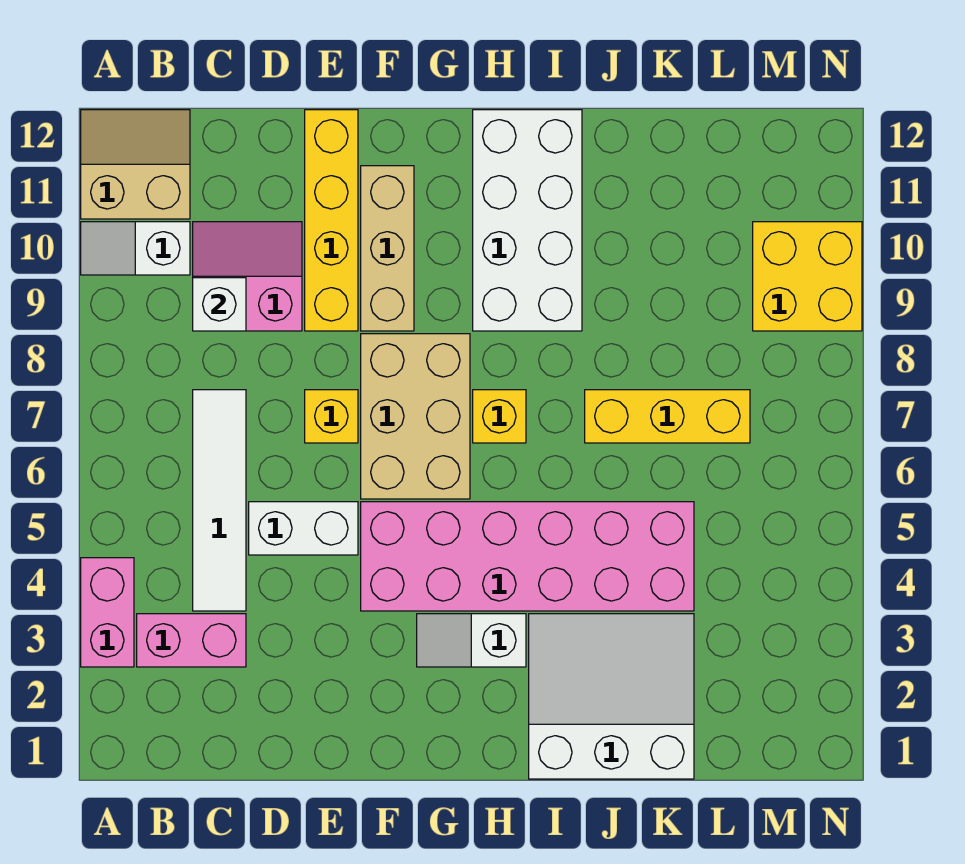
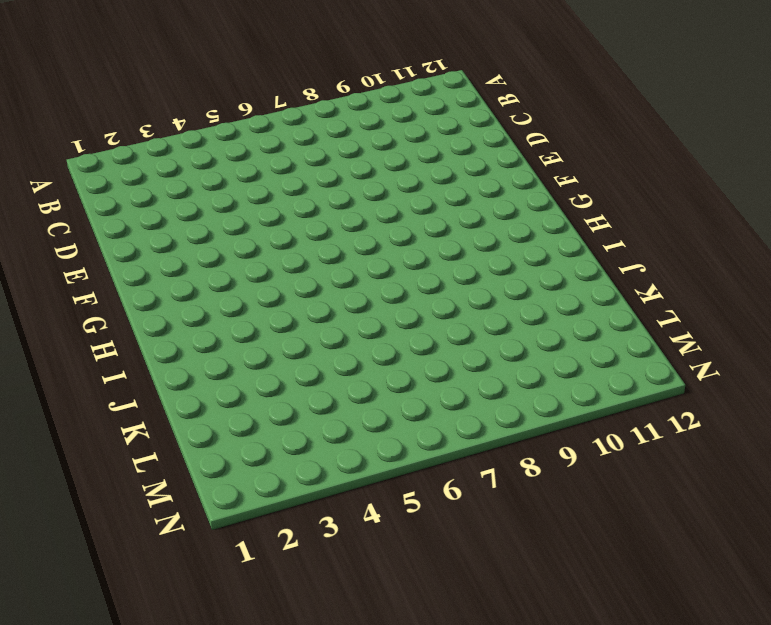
none -> pink 1x2 brick [81,558,134,667]
none -> white 1x2 slope [81,222,190,275]
none -> tan 2x2 slope [81,110,190,219]

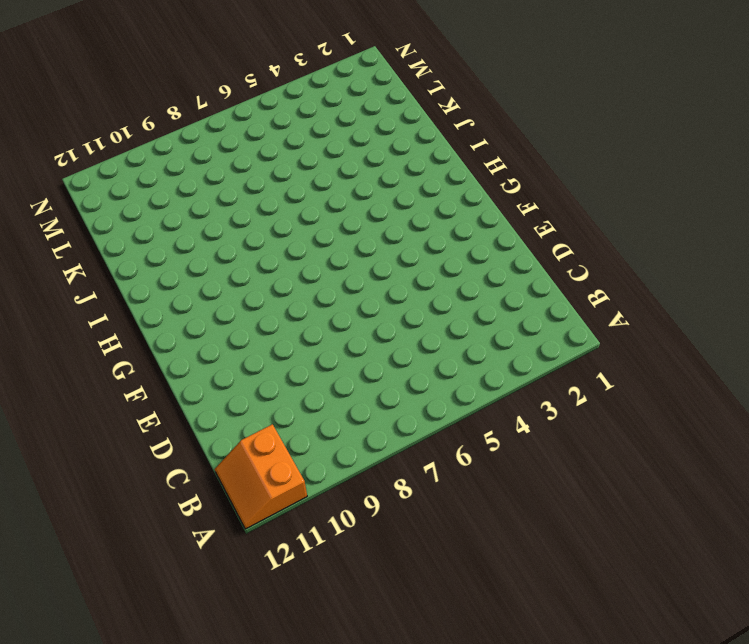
orange 2x2 slope [215,424,307,529] -> tan 2x2 slope [81,110,190,219]
none -> pink 1x2 brick [81,558,134,667]
none -> white 1x2 slope [81,222,190,275]
none -> pink 1x2 brick [137,614,246,667]

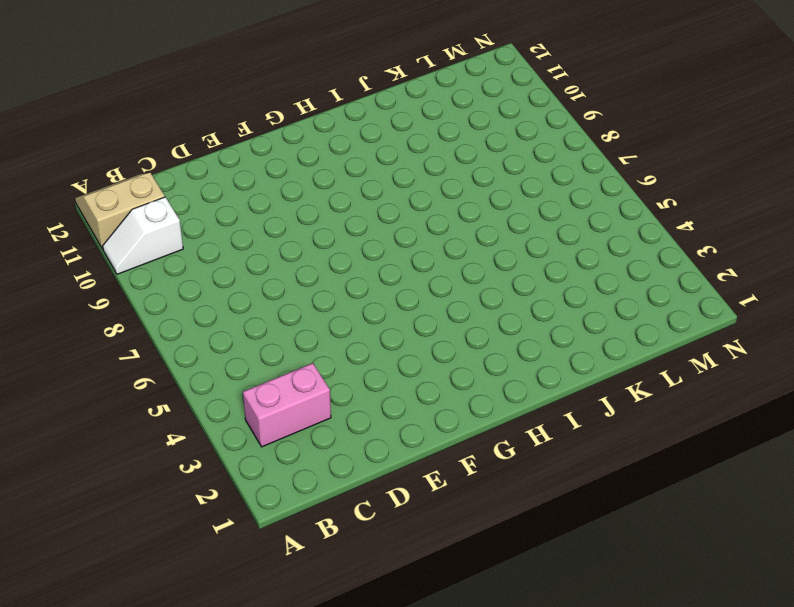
none -> pink 1x2 brick [81,558,134,667]
none -> white 1x4 tile [193,390,246,611]
none -> pink 2x2 slope [193,222,302,331]

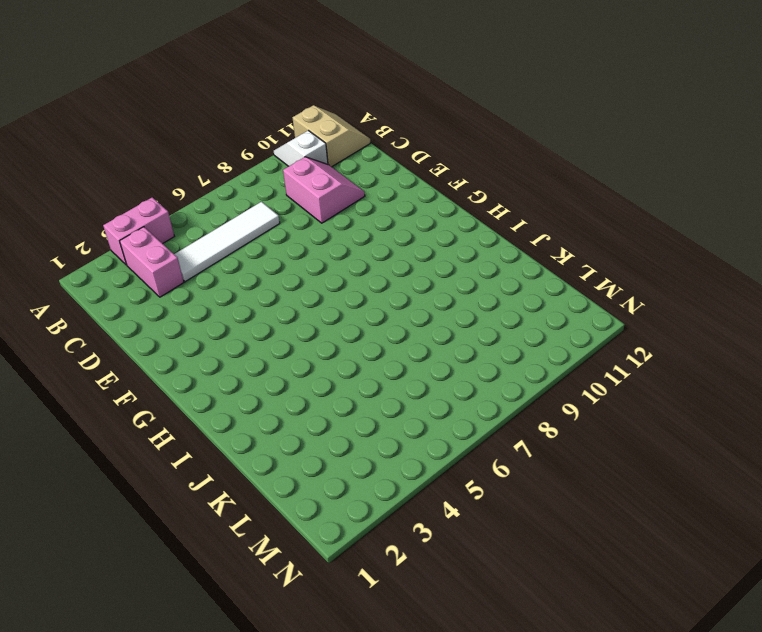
none -> white 1x2 brick [249,502,358,555]
none -> yellow 1x1 brick [305,390,358,443]
none -> yellow 1x4 brick [305,110,358,331]

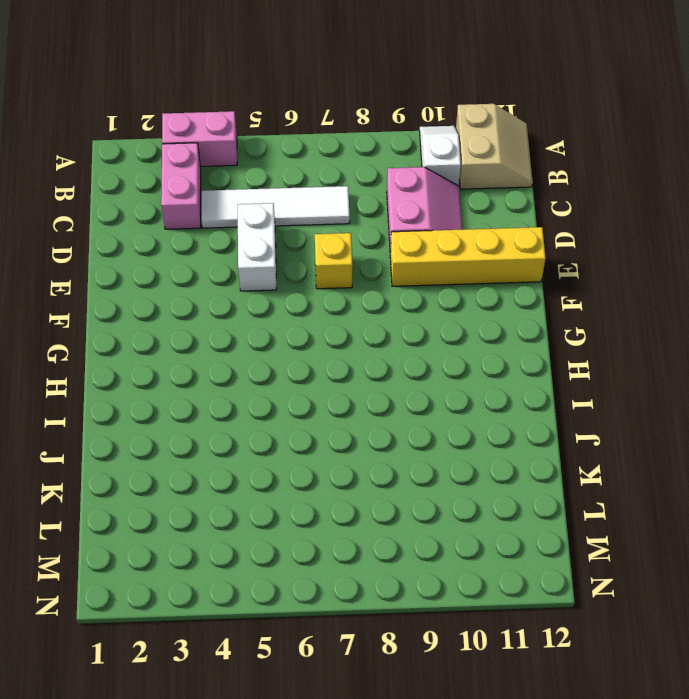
none -> pink 2x6 brick [361,502,694,611]
none -> tan 2x3 brick [361,334,470,499]
none -> tan 1x3 brick [361,166,414,331]

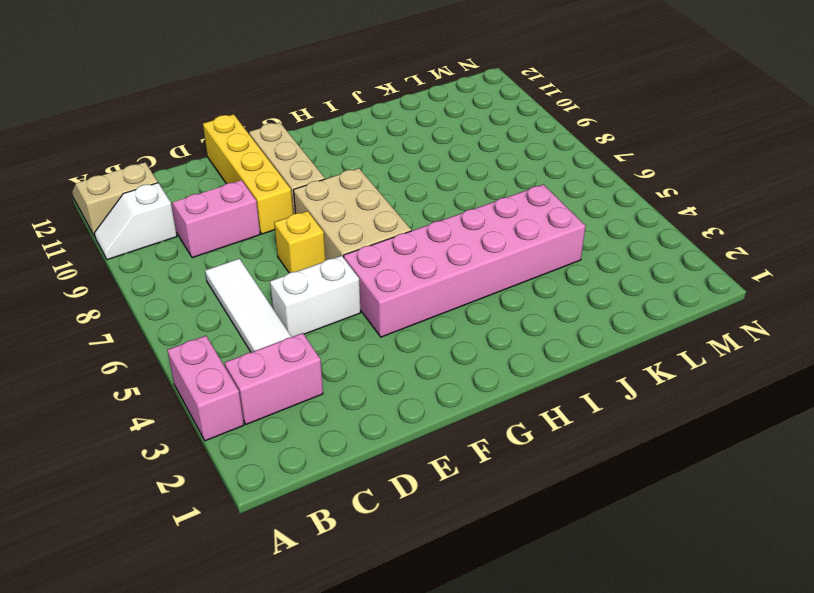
none -> white 1x2 slope [417,614,526,667]
none -> yellow 1x1 brick [473,390,526,443]
none -> white 2x4 brick [473,110,582,331]

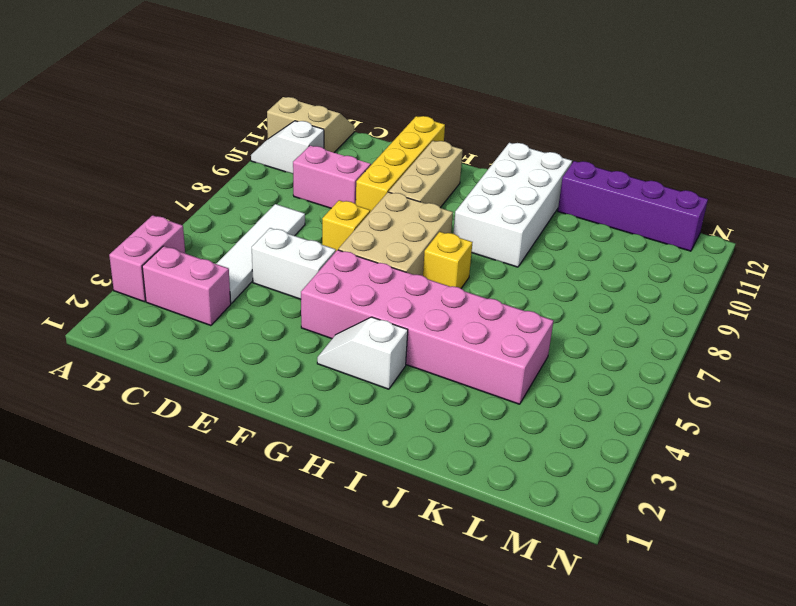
purple 1x4 brick [558,161,708,251] -> none
none -> white 3x3 slope [529,614,694,779]
none -> yellow 1x3 brick [585,390,750,443]
none -> yellow 2x2 brick [753,222,862,331]

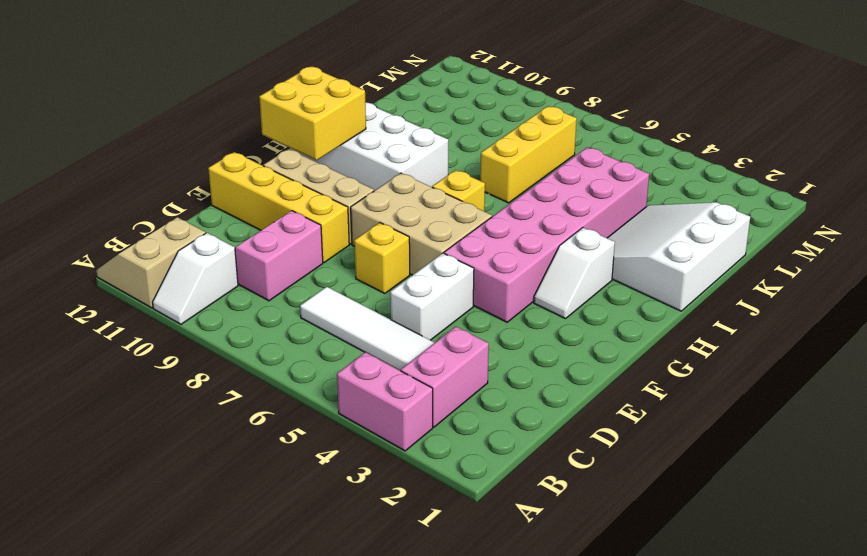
yellow 2x2 brick [259,67,366,160] -> yellow 2x2 brick moved to [753,222,862,331]
none -> white 1x1 brick [193,278,246,331]

